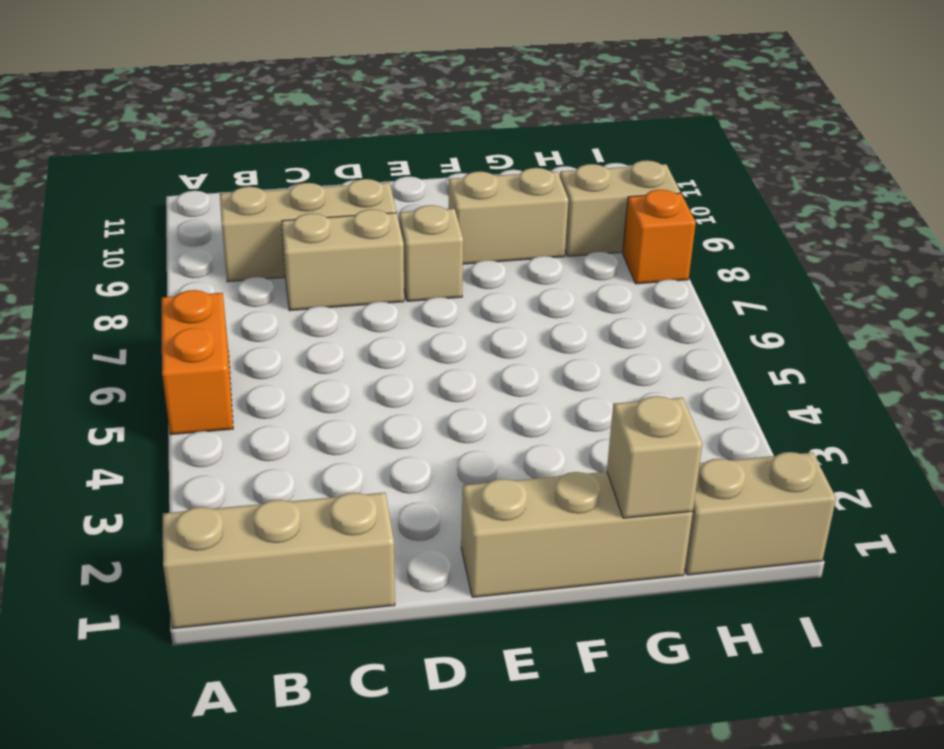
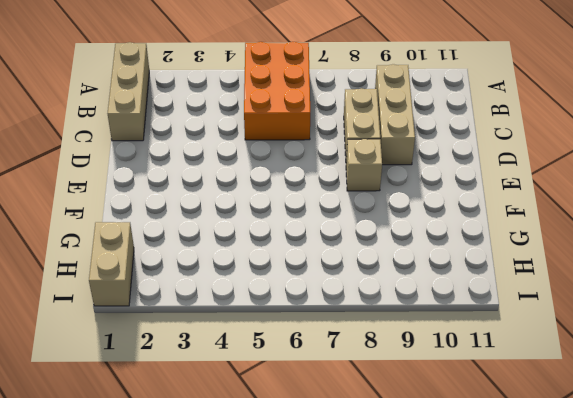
orange 2x3 brick [244,42,310,140] -> orange 1x2 brick [162,290,233,435]
none -> tan 1x3 brick [461,472,693,597]
none -> tan 1x2 brick [449,168,568,264]

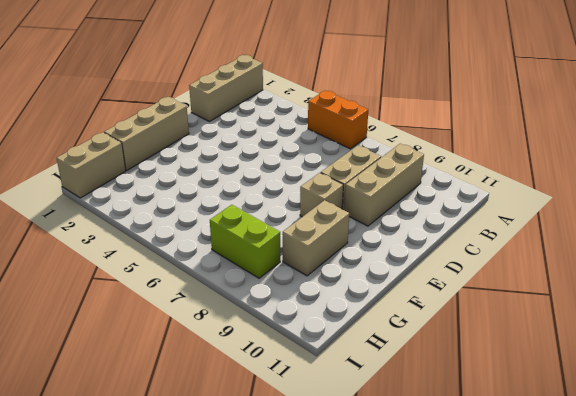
lime 1x2 brick [210,205,280,278] -> none
none -> tan 1x2 brick [560,160,680,256]
none -> orange 1x1 brick [623,190,696,284]

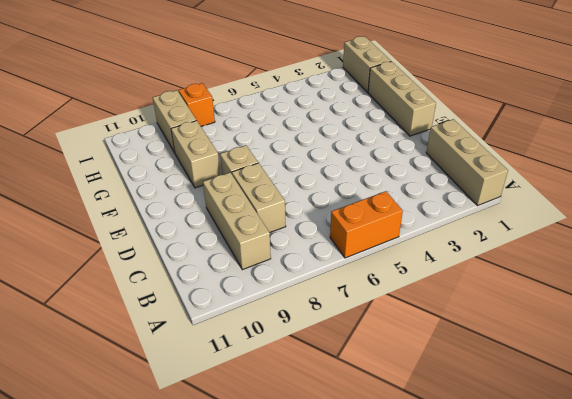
none -> tan 1x1 brick [607,396,702,518]

